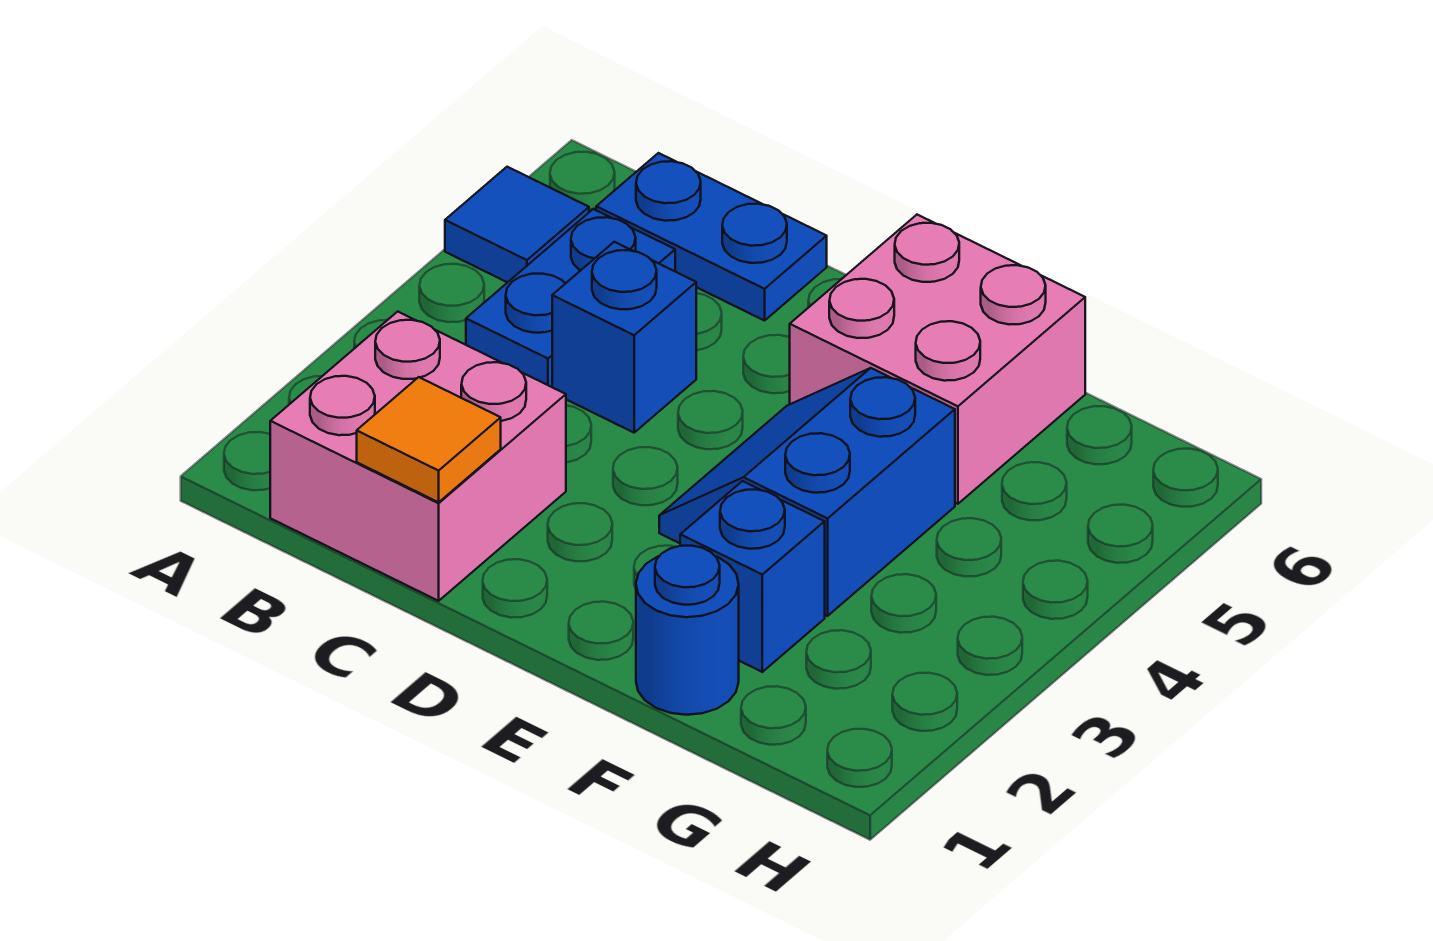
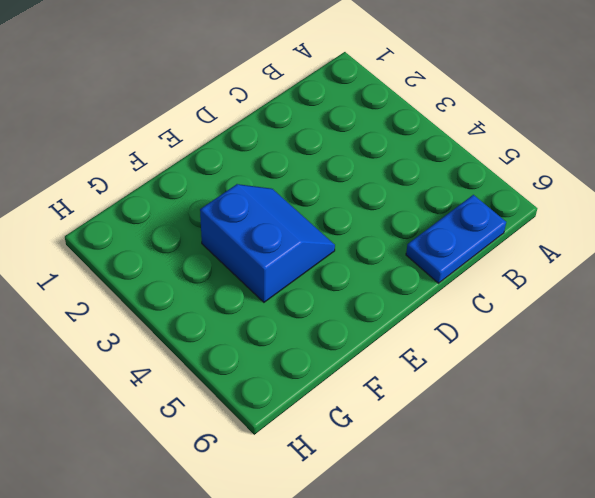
none -> blue 1x1 tile [445,167,589,282]
none -> pink 2x2 brick [270,312,566,601]

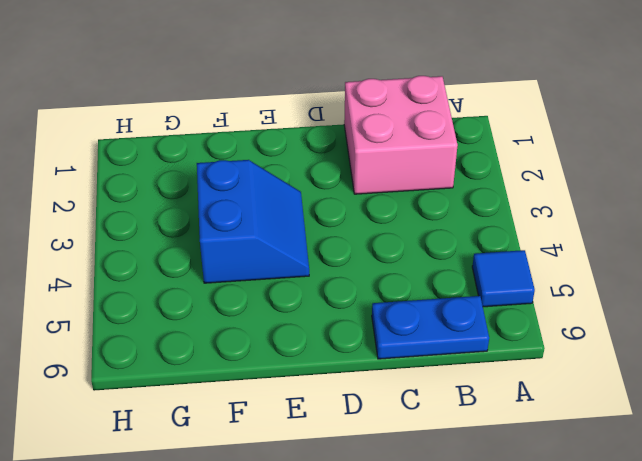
none -> blue 1x2 plate [466,209,675,387]
none -> blue 1x1 brick [552,242,696,433]

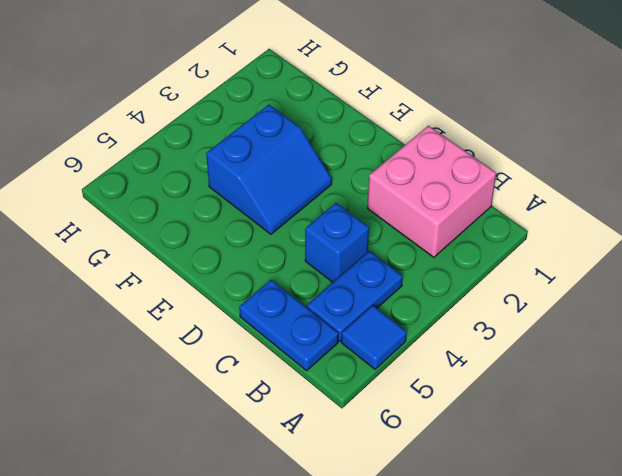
none -> pink 2x2 brick [790,215,1085,504]
none -> blue 1x1 round brick [636,546,739,715]

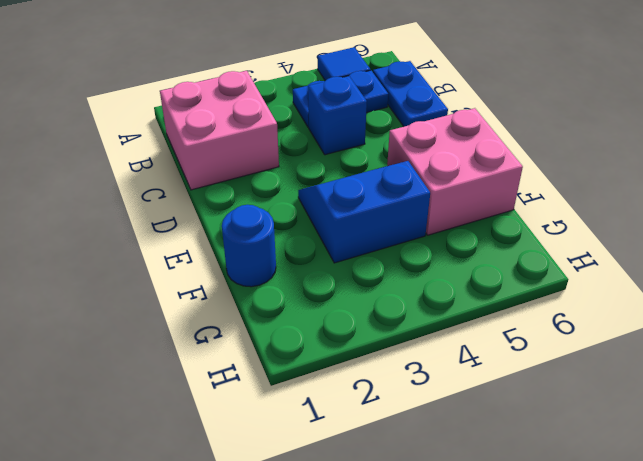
none -> blue 1x1 brick [680,481,825,672]
none -> orange 1x1 tile [357,377,501,502]

